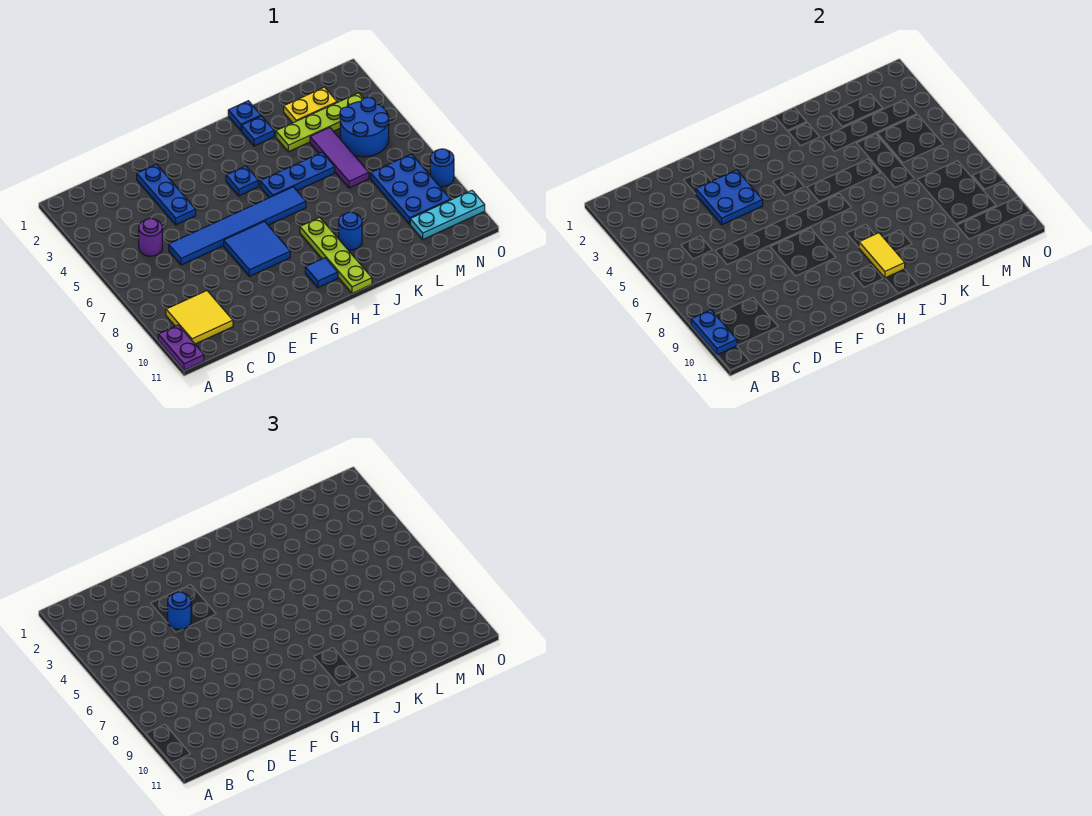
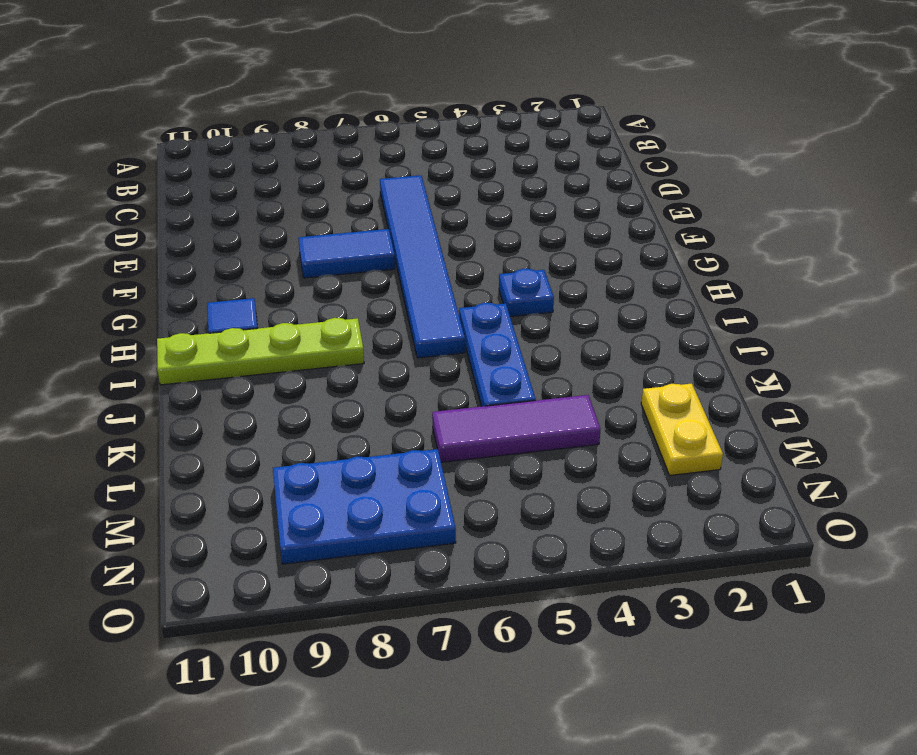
blue 1x2 tile [299,229,395,278] -> blue 2x2 tile [224,221,290,276]
none -> purple 1x2 plate [158,325,204,370]
none -> yellow 2x2 tile [166,291,233,344]
none -> purple 1x1 round brick [139,218,162,256]

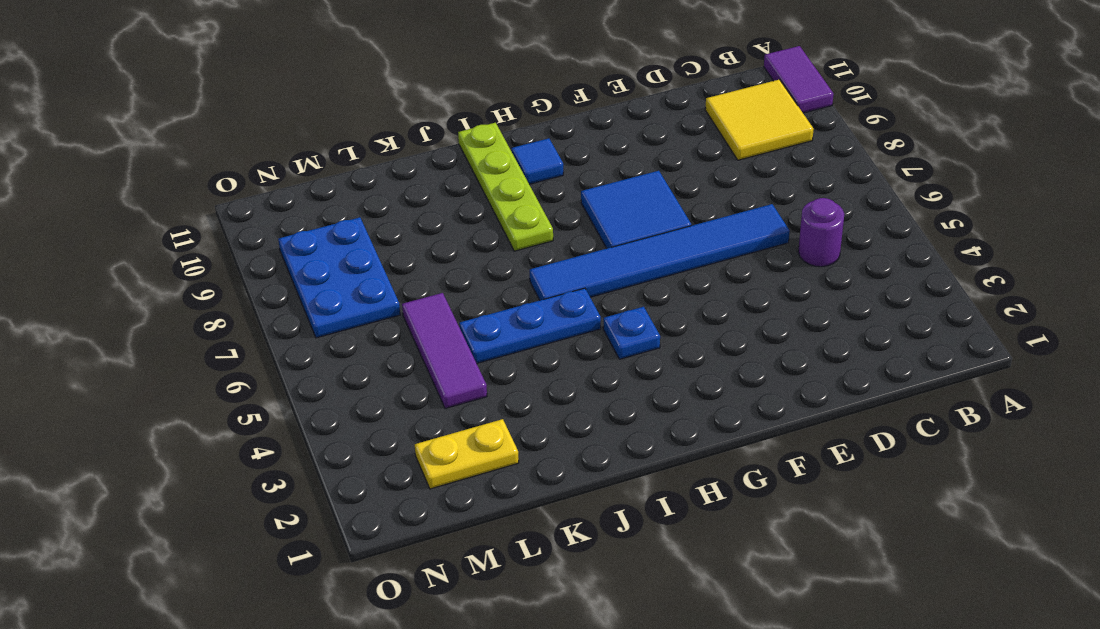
purple 1x2 tile [764,46,834,113] -> purple 1x2 plate [158,325,204,370]
none -> blue 1x3 plate [137,164,196,225]
none -> blue 1x1 plate [228,101,261,131]
none -> blue 1x1 plate [242,116,274,146]

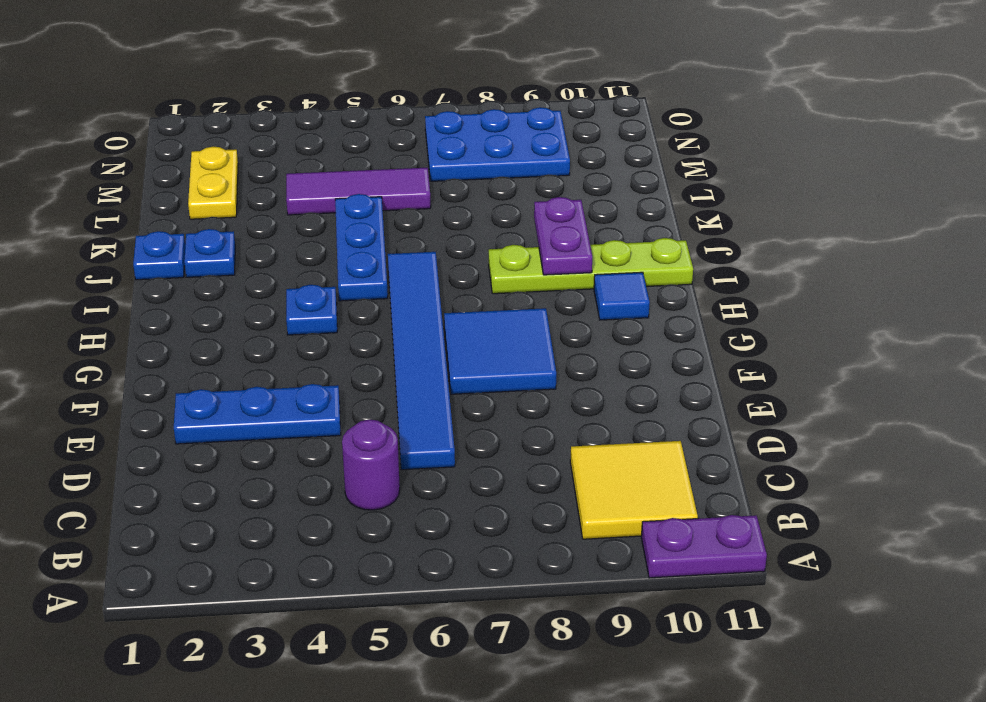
purple 1x2 plate [534,197,592,275] -> yellow 1x2 tile [859,233,905,278]
none -> blue 1x1 round brick [339,212,362,250]
none -> lime 1x4 plate [276,93,364,152]
none -> blue 2x2 round brick [340,97,389,157]

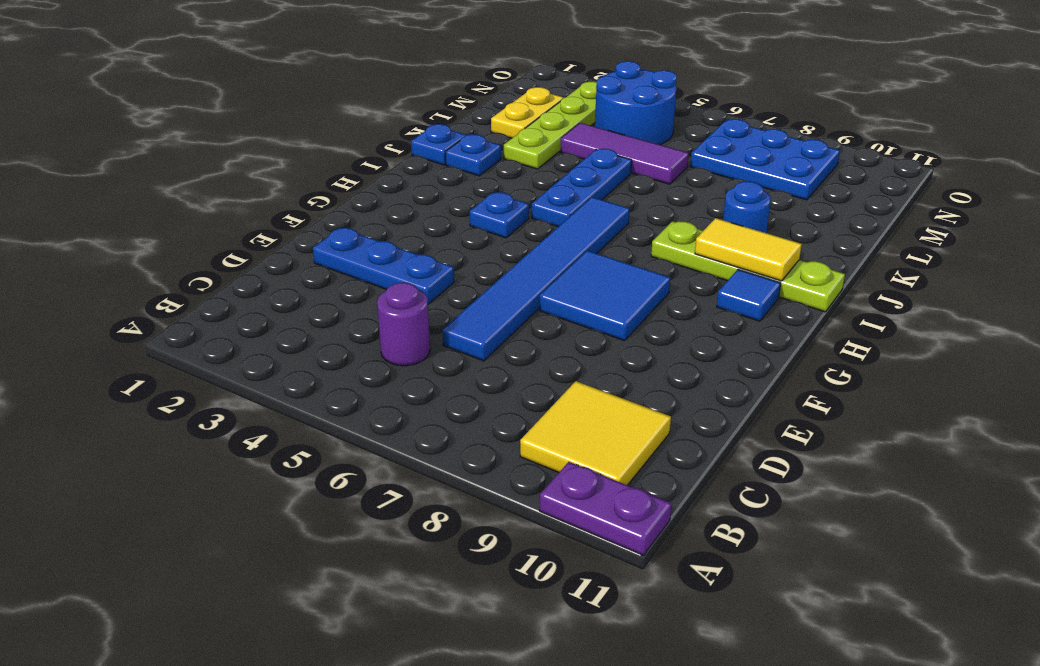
none -> cyan 1x3 plate [410,191,485,239]
none -> blue 1x1 round brick [430,149,454,187]
none -> blue 1x2 plate [691,310,737,355]

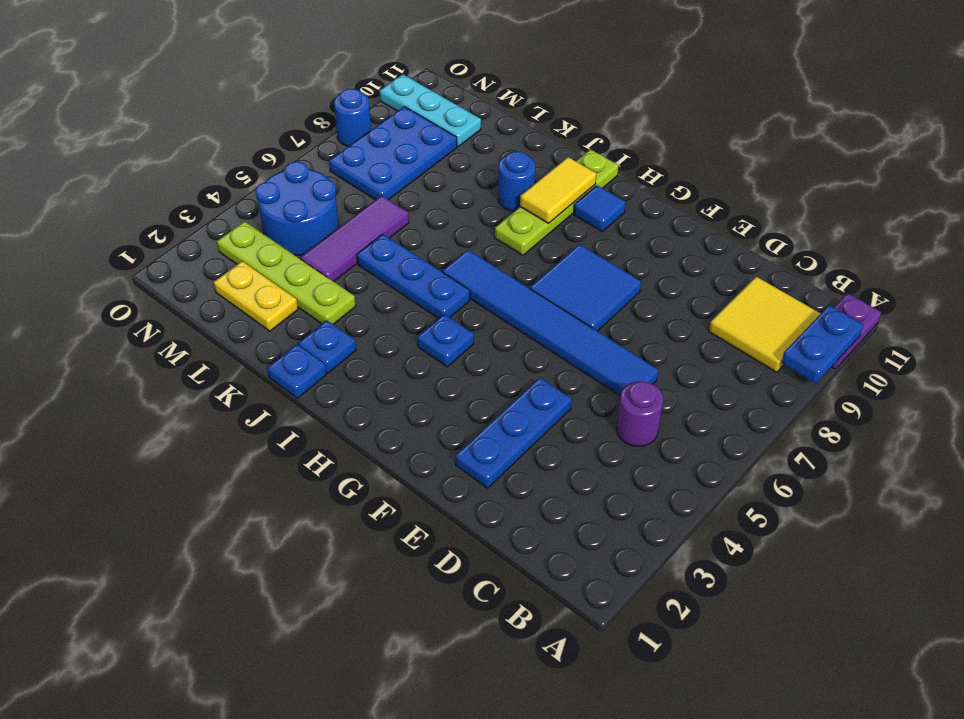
none -> blue 2x2 plate [696,170,763,225]
none -> blue 1x1 round brick [168,592,191,630]

